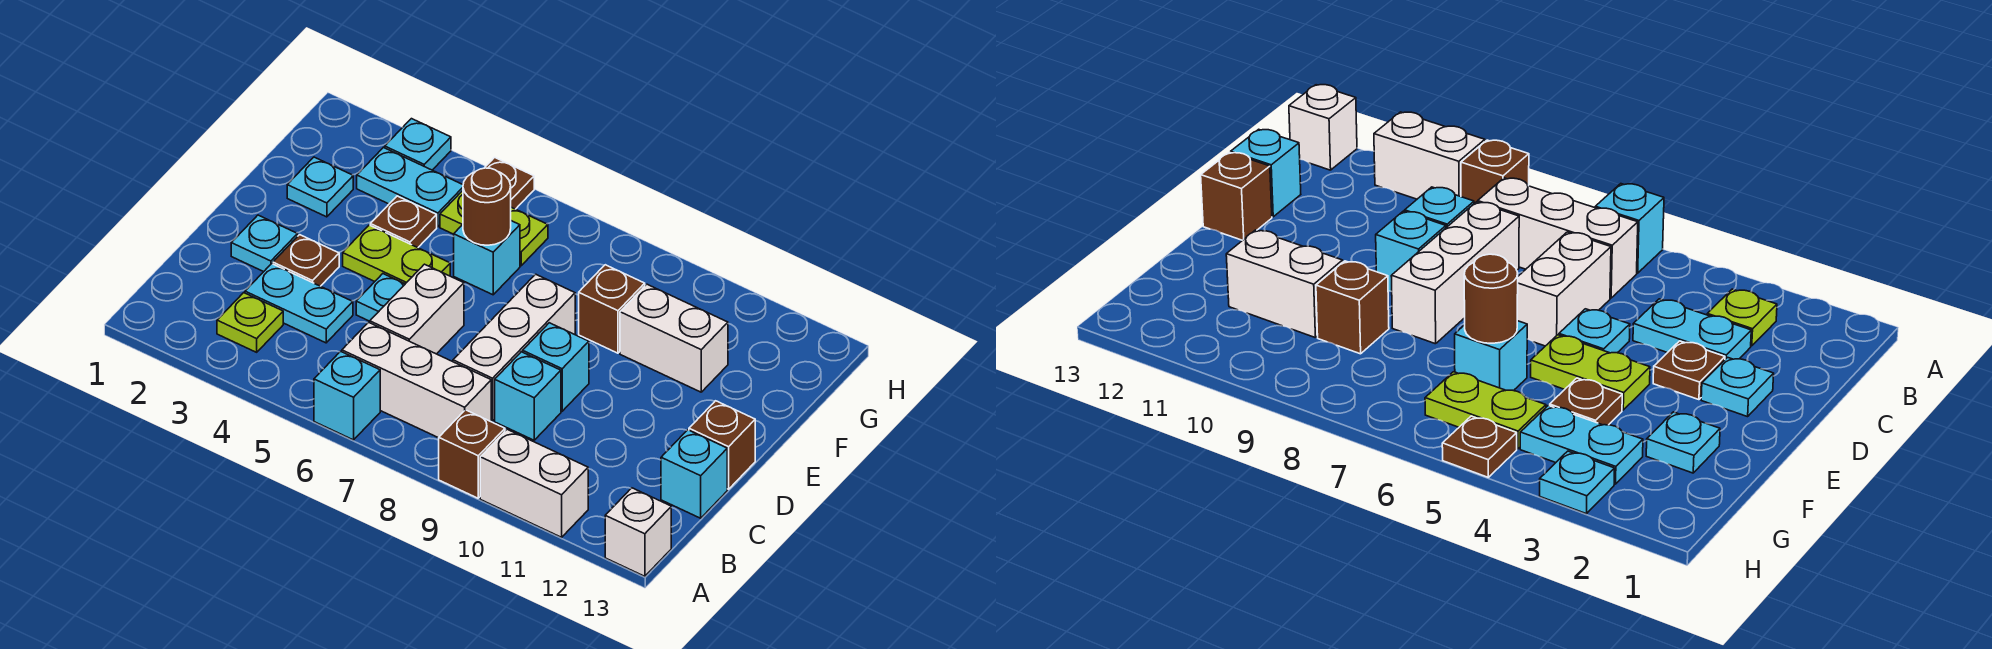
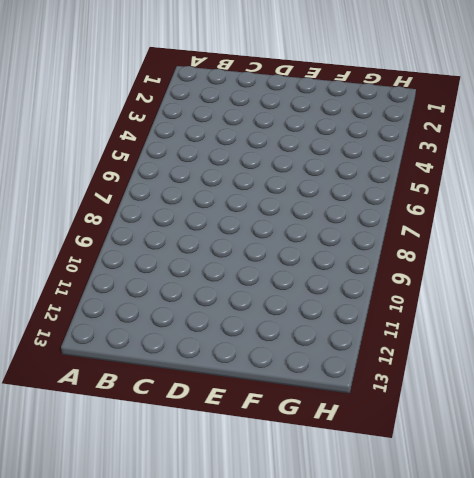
none -> cyan 1x1 brick [314,351,380,440]
none -> brown 1x1 brick [439,410,505,498]
none -> white 1x2 brick [480,429,588,537]

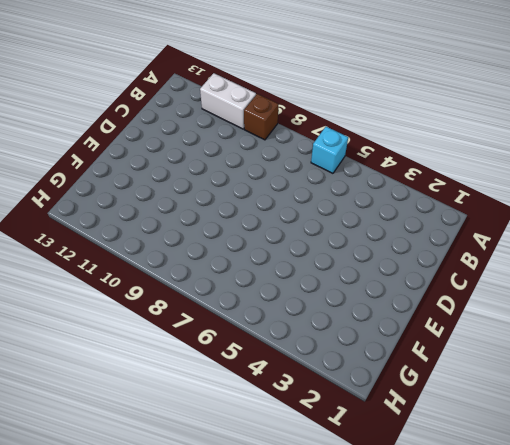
none -> white 1x1 brick [605,488,671,576]
none -> lime 1x1 plate [217,293,283,352]
none -> white 1x3 brick [342,322,491,438]

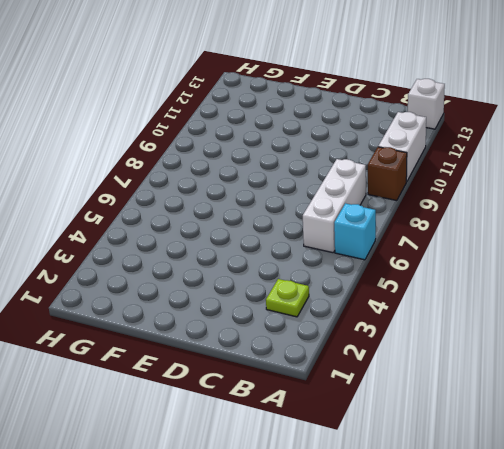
none -> cyan 1x2 plate [245,264,353,343]
none -> white 1x2 brick [370,264,464,354]
none -> white 1x3 brick [453,274,575,421]

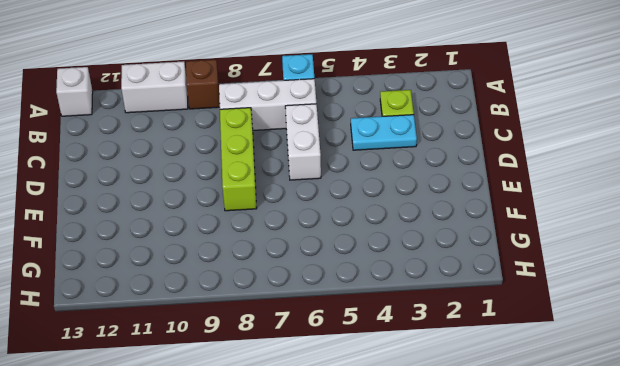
lime 1x3 brick [220,108,257,211] -> white 1x3 brick [453,274,575,421]
none -> cyan 1x1 brick [495,352,561,440]
none -> cyan 1x1 brick [661,430,727,518]
none -> cyan 1x1 plate [231,215,298,272]

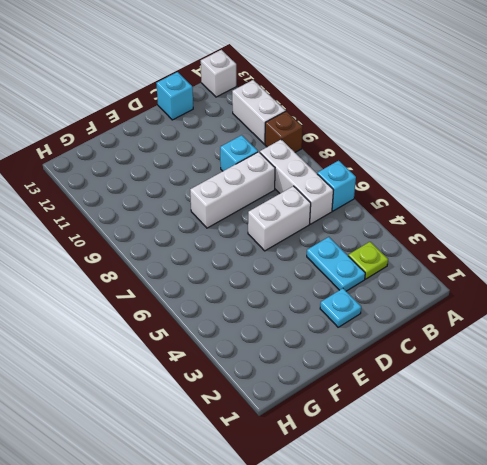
none -> brown 1x1 plate [273,235,339,286]
none -> cyan 1x1 plate [356,274,405,321]
none -> cyan 1x1 brick [523,323,589,411]

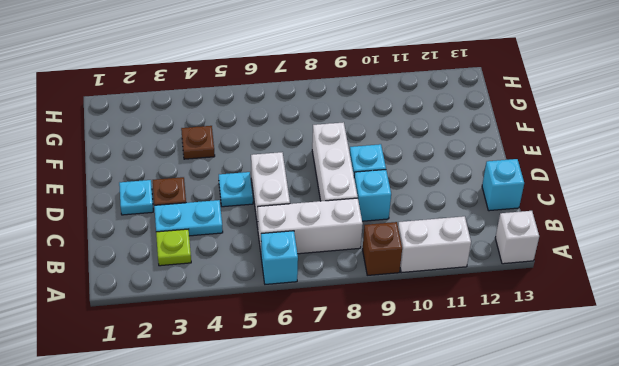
none -> brown 1x1 brick [689,401,755,489]
none -> lime 1x2 plate [343,225,450,284]
none -> cyan 1x1 plate [287,157,353,217]

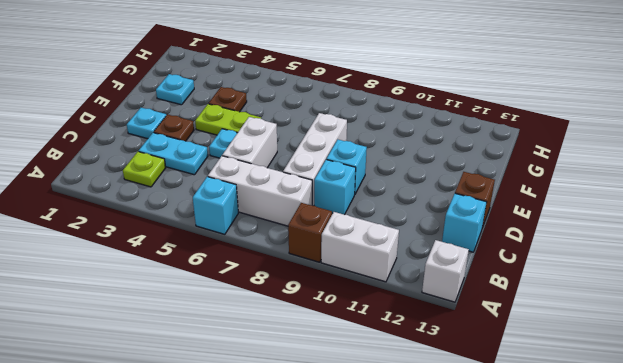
none -> cyan 1x1 brick [454,221,520,295]
none -> brown 1x1 brick [579,265,645,353]
none -> white 1x2 brick [620,284,728,392]

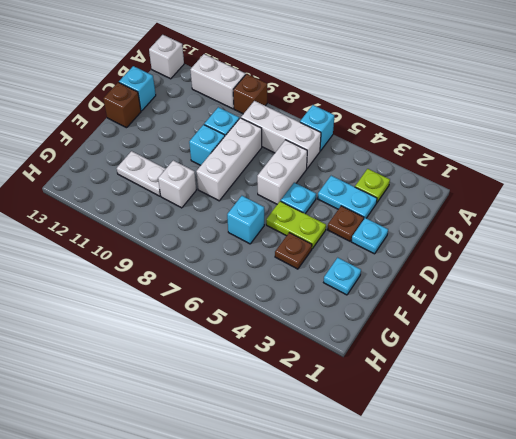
white 1x1 brick [158,160,196,208] -> brown 1x1 brick [579,265,645,353]
white 1x2 plate [117,151,165,196] -> white 1x2 brick [620,284,728,392]
none -> cyan 1x2 plate [357,148,463,227]
none -> lime 1x2 plate [440,191,548,266]
none -> cyan 1x1 plate [385,119,451,170]

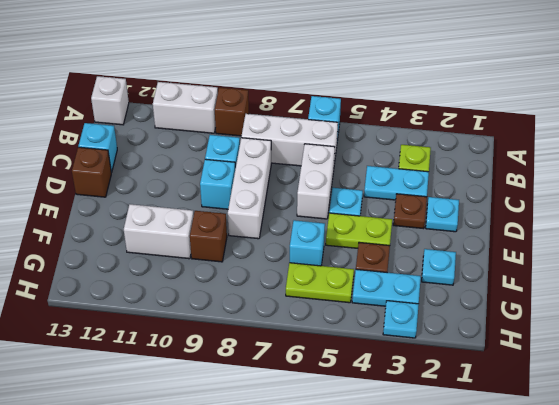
none -> brown 1x1 plate [485,158,534,209]
none -> brown 1x1 round brick [463,168,511,245]

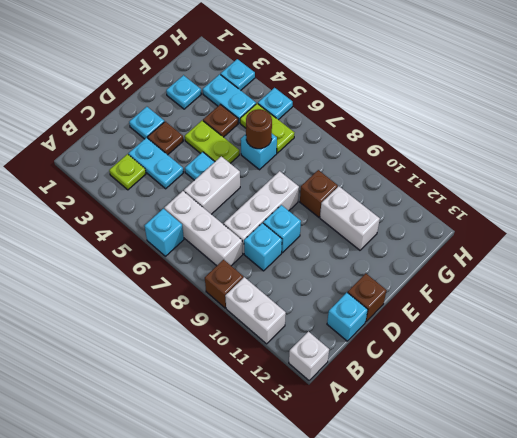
cyan 1x1 plate [258,88,293,120] -> brown 1x1 plate [485,158,534,209]

